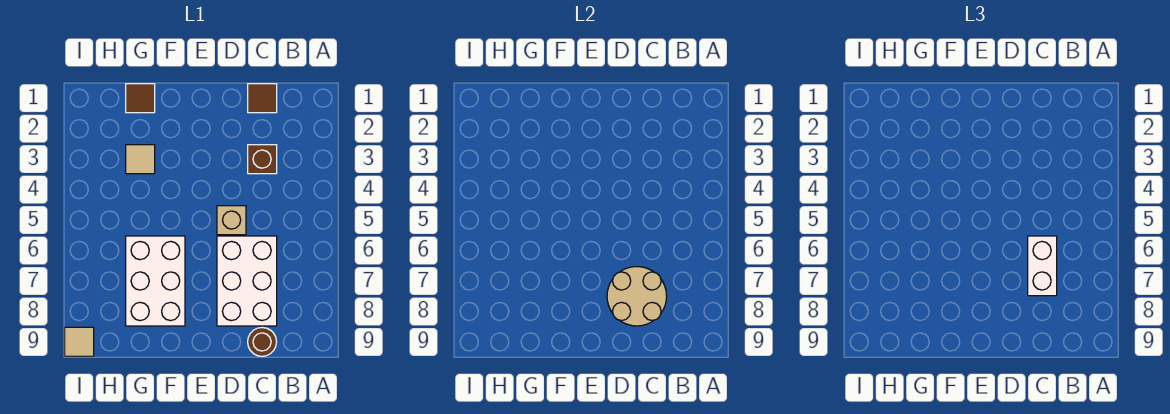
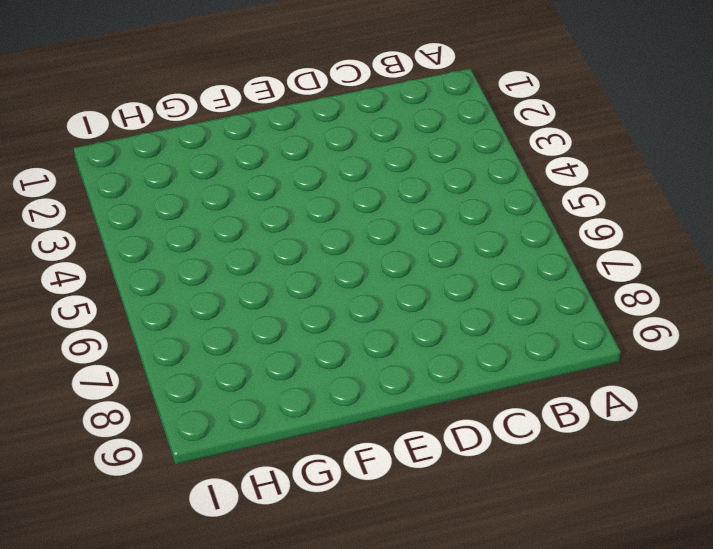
none -> brown 1x1 tile [248,84,277,113]
none -> brown 1x1 brick [248,145,277,174]

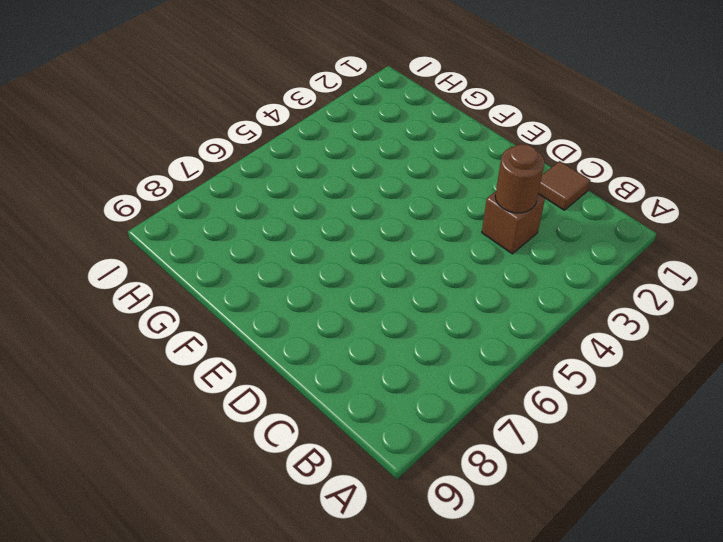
brown 1x1 round brick [495,144,545,213] -> brown 1x1 round brick moved to [248,328,276,356]
none -> white 2x3 brick [217,236,277,326]
none -> tan 1x1 brick [217,206,246,235]

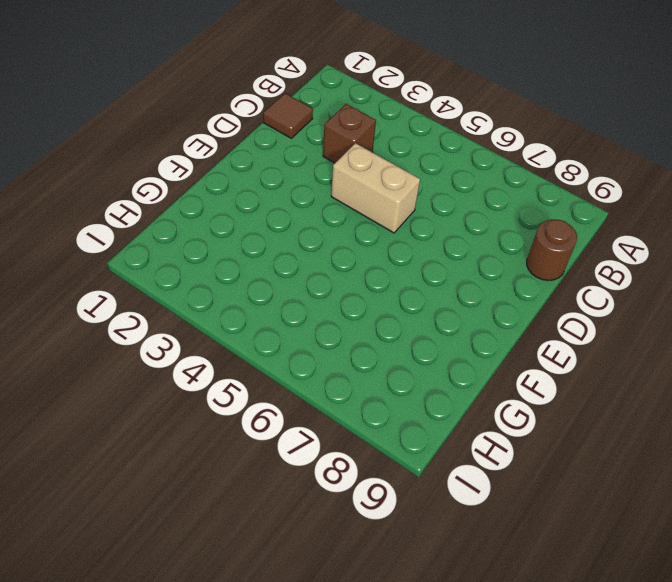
tan 1x2 brick [331,143,420,233] -> tan 1x1 brick [217,206,246,235]
none -> white 2x3 brick [217,236,277,326]
none -> white 2x3 brick [126,236,185,326]

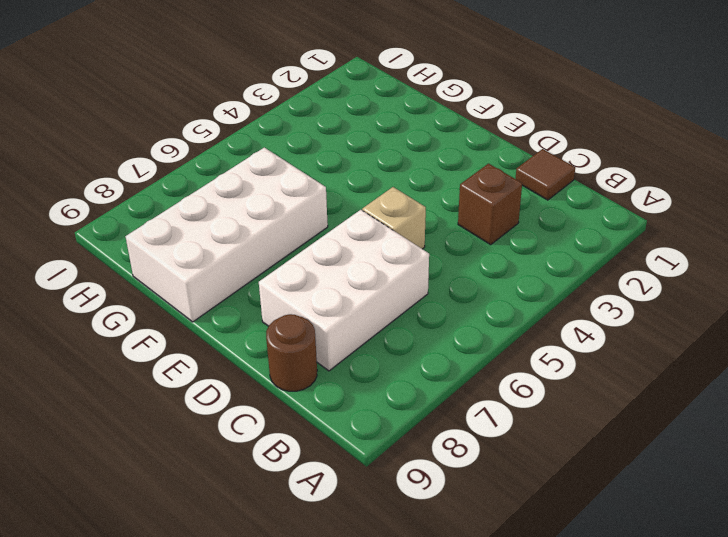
white 2x4 brick [126,148,328,322] -> white 2x3 brick [126,236,185,326]
none -> brown 1x1 tile [126,84,155,113]
none -> tan 1x1 tile [126,145,155,174]

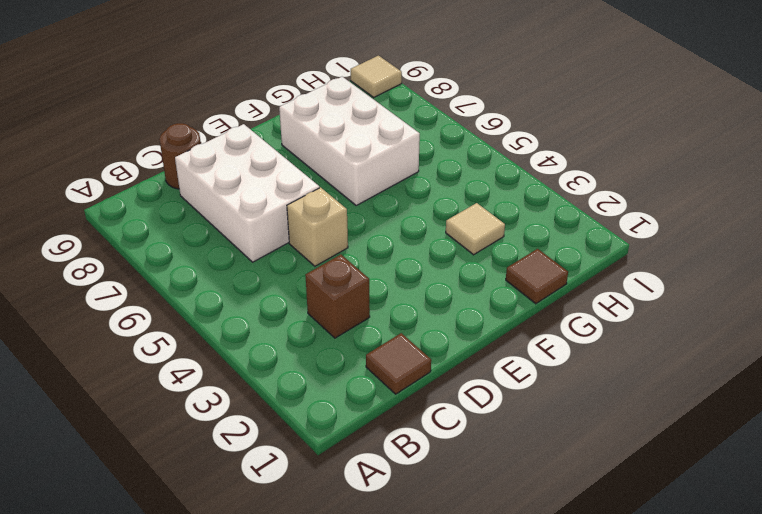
none -> tan 2x2 round brick [607,267,667,326]
none -> white 1x2 brick [1028,236,1057,296]

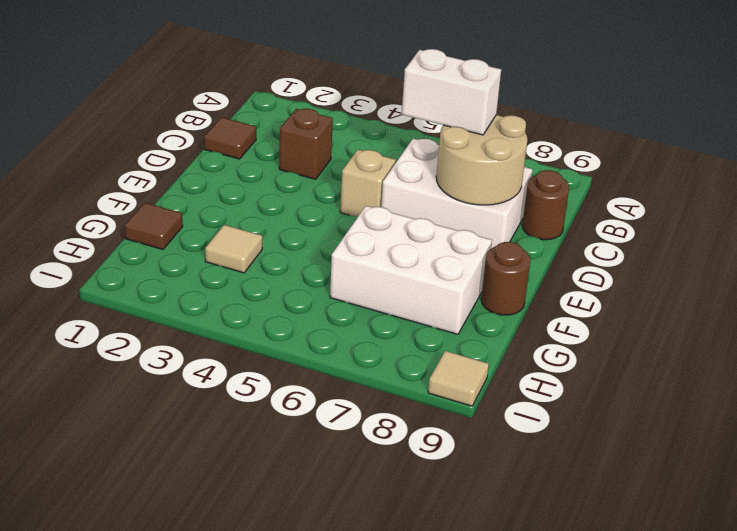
brown 1x1 round brick [481,242,530,315] -> none

